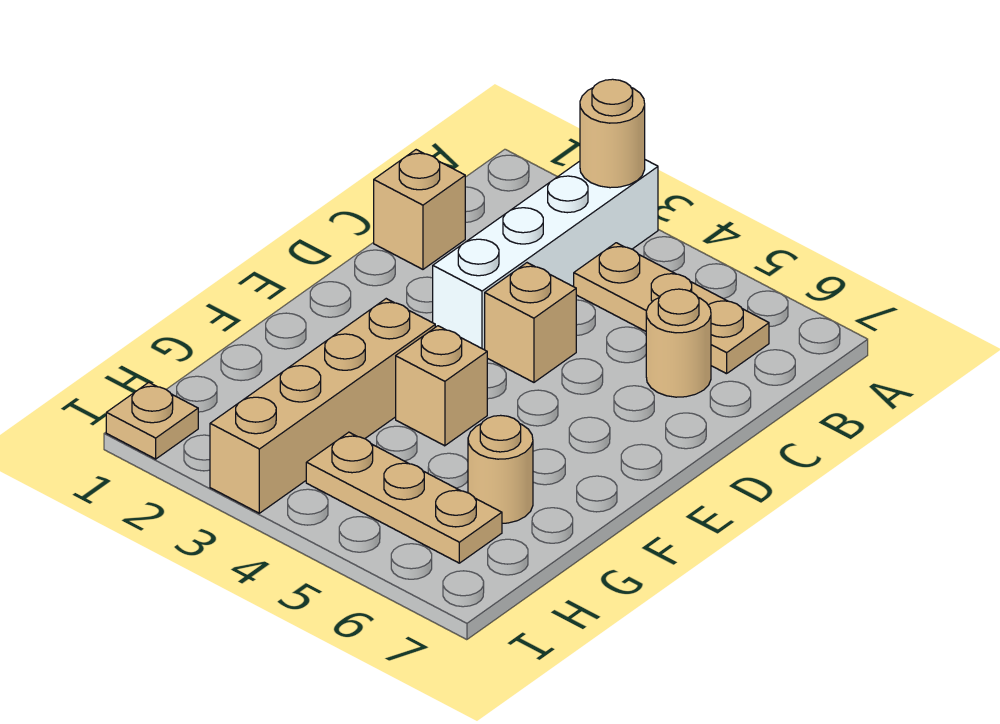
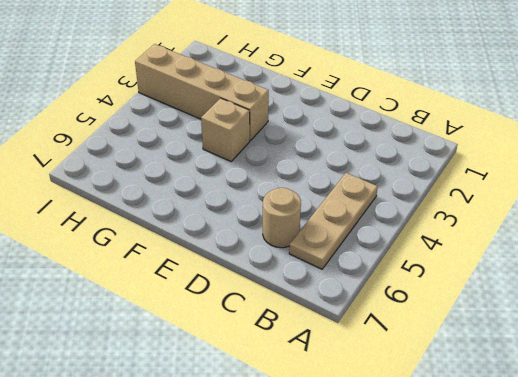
none -> white 1x4 brick [433,160,658,350]
none -> tan 1x1 brick [374,150,465,269]

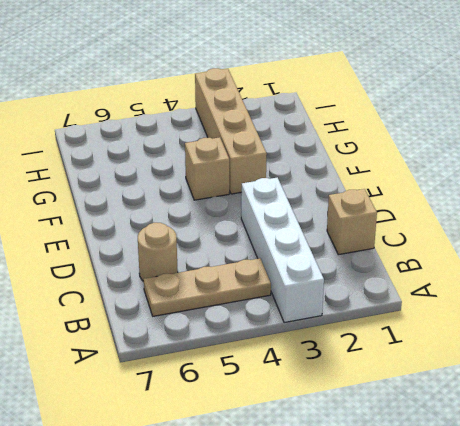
none -> tan 1x1 brick [485,263,576,382]
none -> tan 1x1 round brick [468,415,533,523]

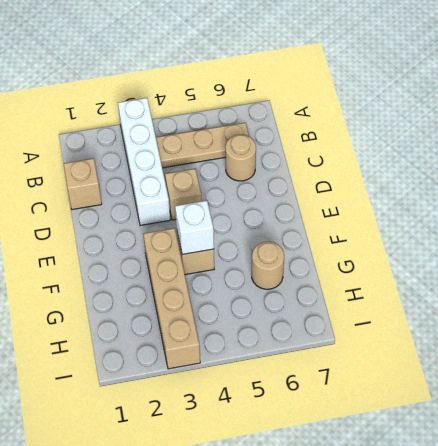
white 1x1 brick [175,201,214,254] -> none
none -> tan 1x3 plate [306,432,502,563]
none -> tan 1x1 plate [106,383,198,459]

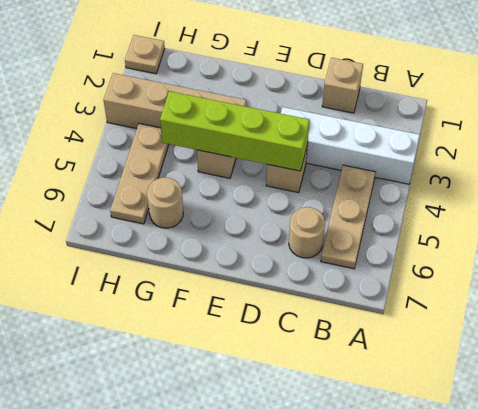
lime 1x4 brick [160,91,310,171] -> none
none -> tan 1x1 round brick [580,79,645,188]

